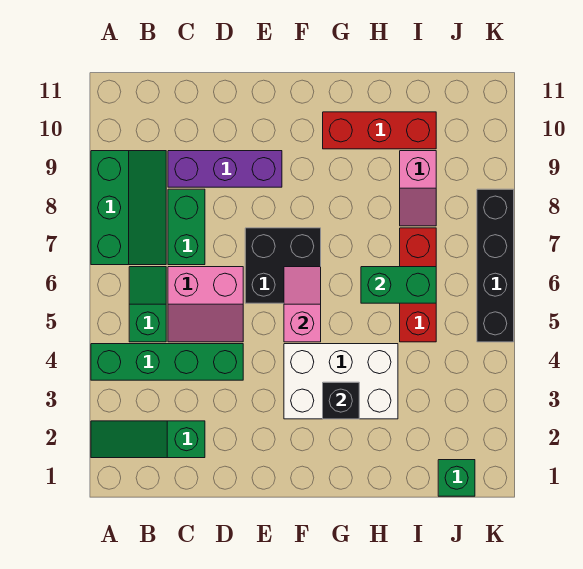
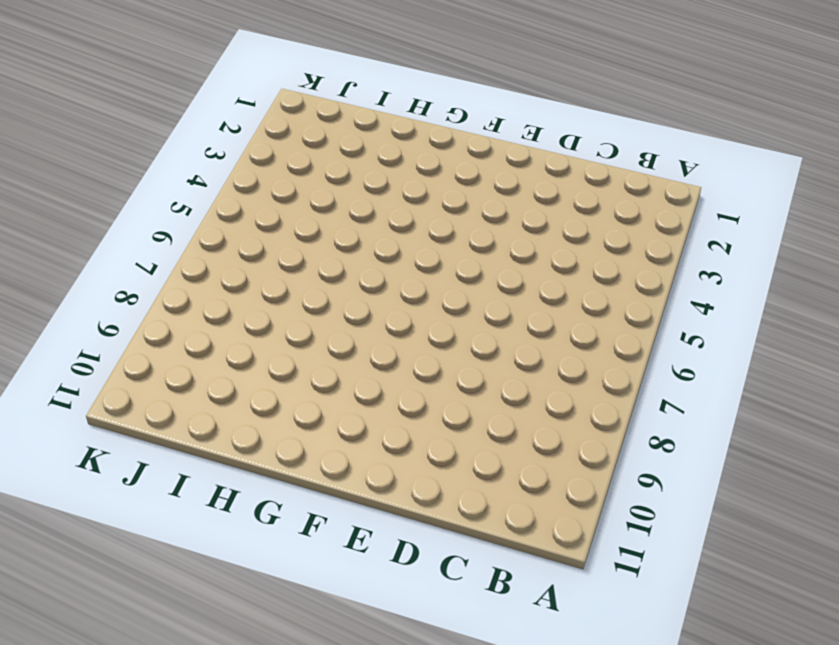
none -> green 1x3 slope [91,421,205,458]
none -> green 1x4 brick [91,344,243,380]
none -> green 2x3 slope [91,151,166,265]

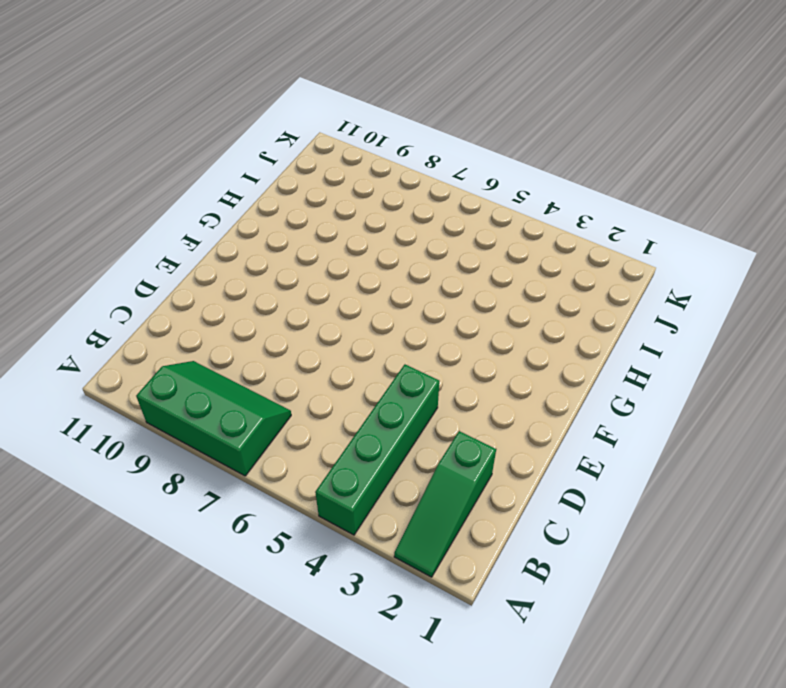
none -> green 1x2 slope [129,267,166,342]
none -> pink 2x2 slope [168,267,243,342]
none -> green 1x2 brick [168,189,205,265]

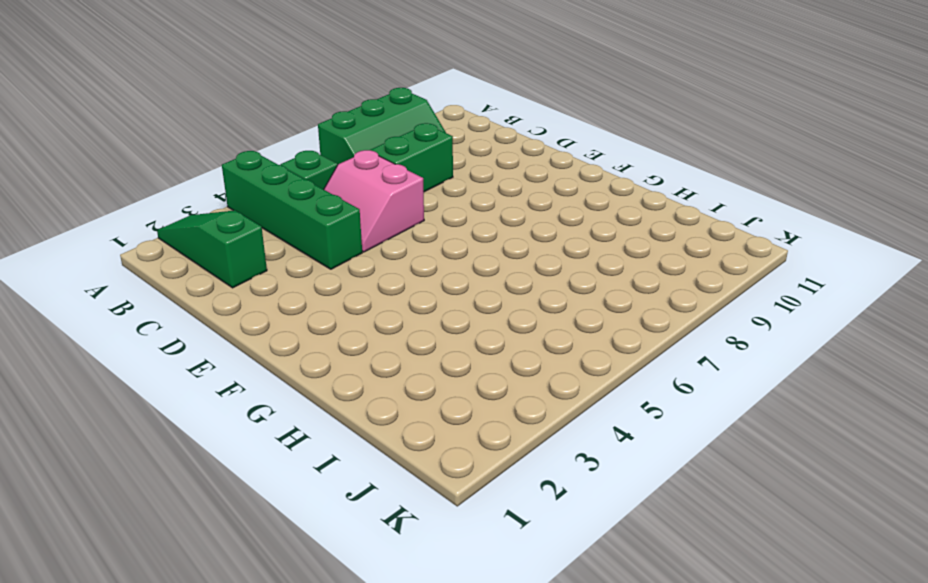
none -> purple 1x3 brick [168,151,282,187]
none -> black 2x2 brick [245,228,321,303]
none -> white 2x3 brick [284,344,398,419]

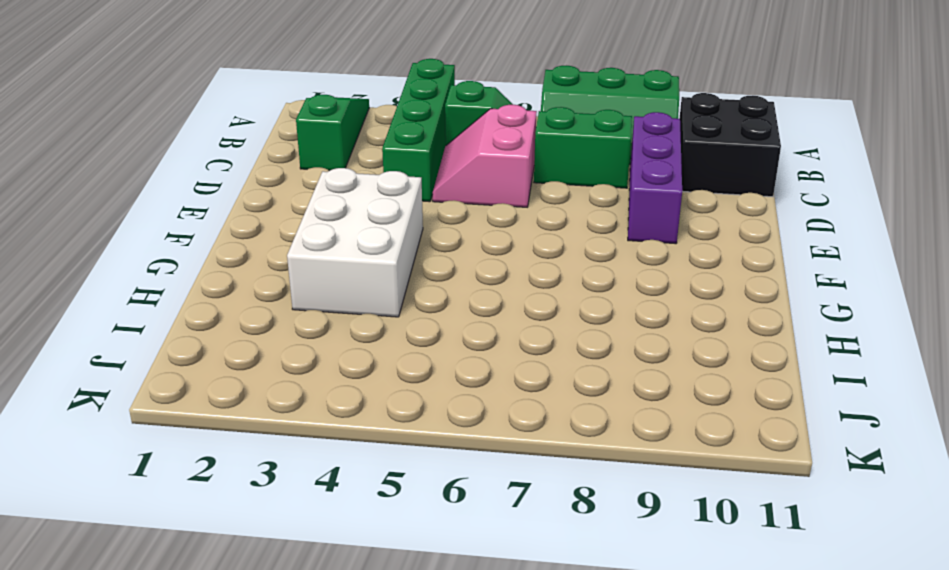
black 2x2 brick [679,93,781,197] -> black 2x2 brick moved to [245,228,321,303]
none -> red 1x3 brick [323,112,436,149]
none -> red 1x3 brick [400,228,436,342]
none -> pink 1x2 slope [400,151,436,226]

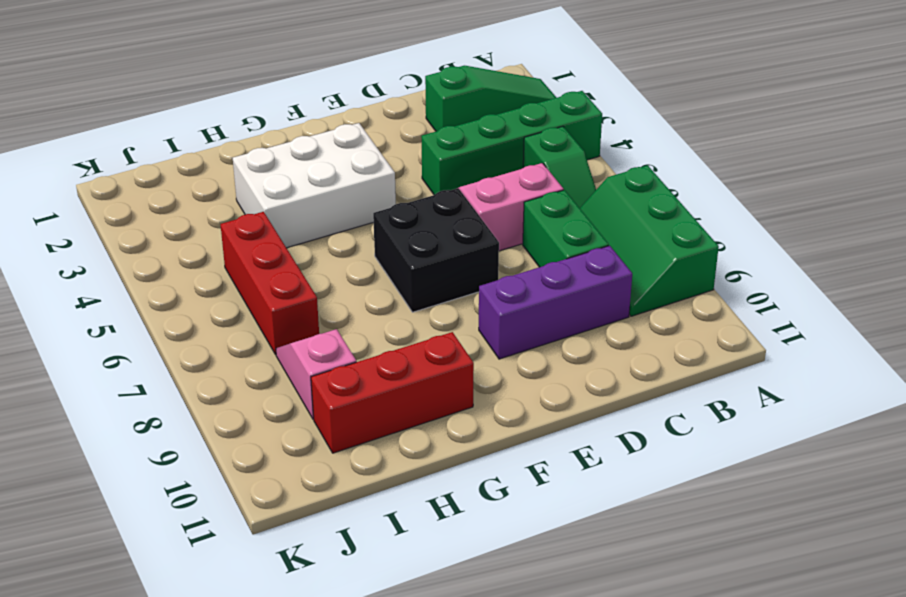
none -> green 1x1 brick [438,460,475,496]
none -> black 1x4 brick [477,189,514,342]
none -> pink 1x2 slope [284,267,321,342]

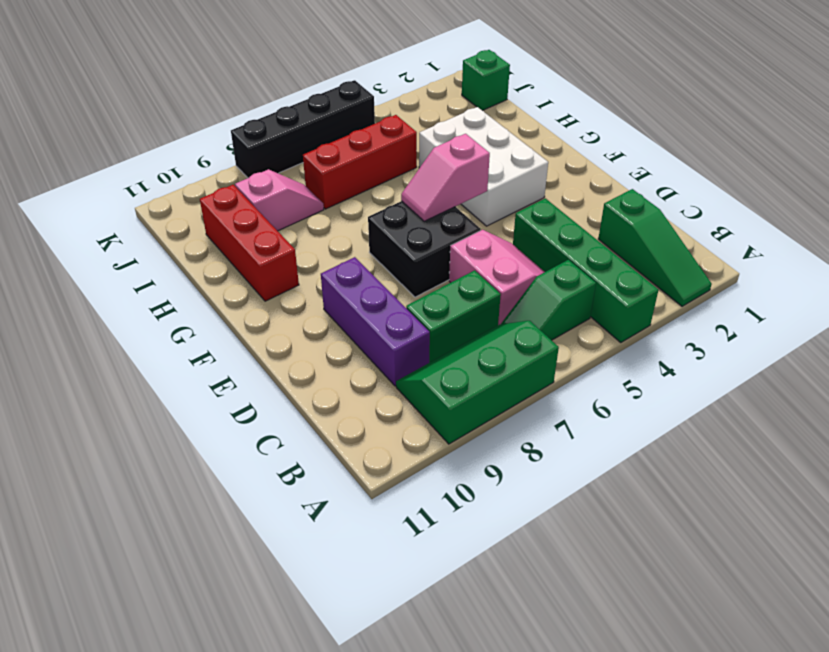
none -> black 1x1 brick [323,382,359,419]
none -> green 1x2 brick [361,267,436,303]

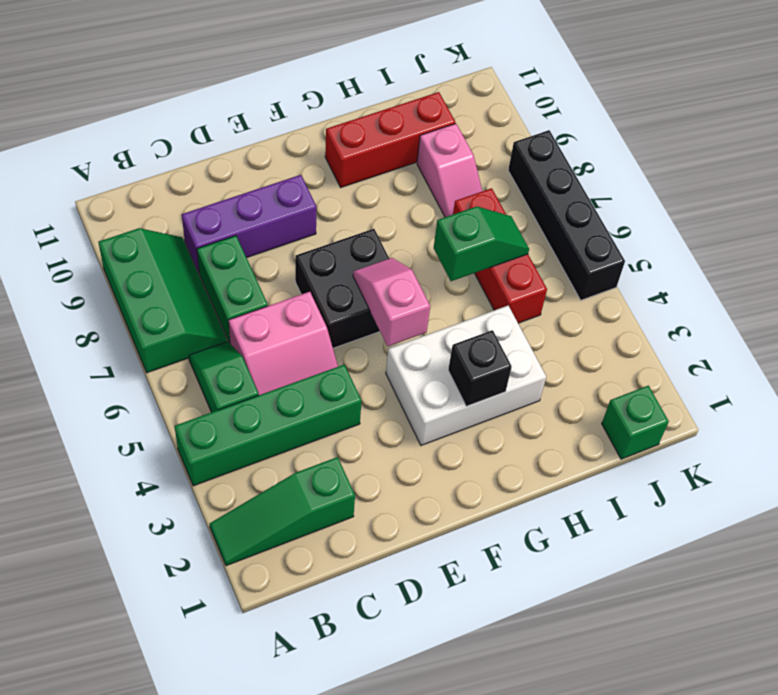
green 1x2 slope [434,206,529,281] -> green 1x2 brick [361,267,436,303]

